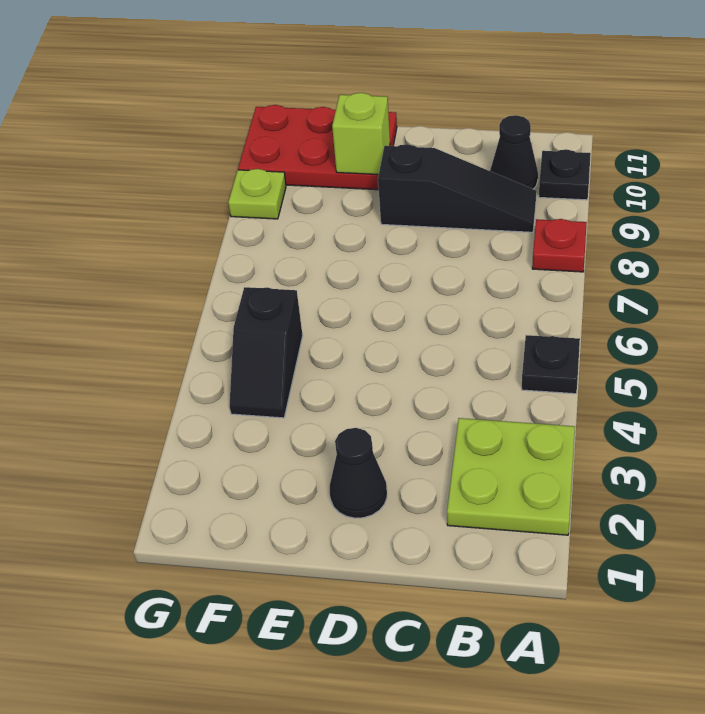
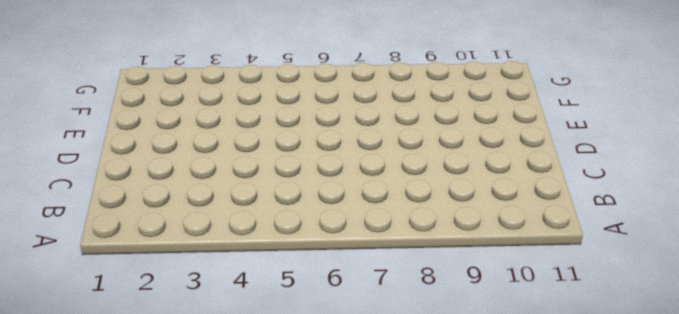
none -> lime 2x2 plate [447,418,575,535]
none -> black 1x1 plate [522,335,580,394]

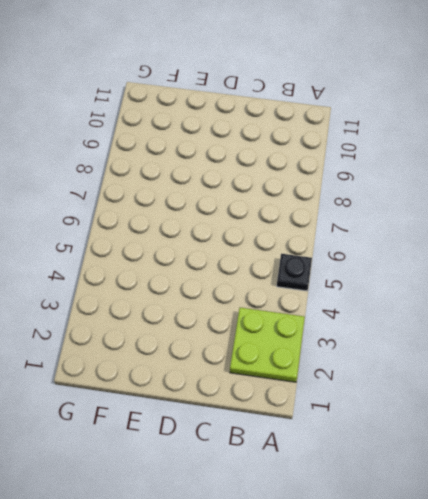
none -> red 1x1 plate [532,219,587,272]
none -> black 1x1 plate [539,149,591,200]

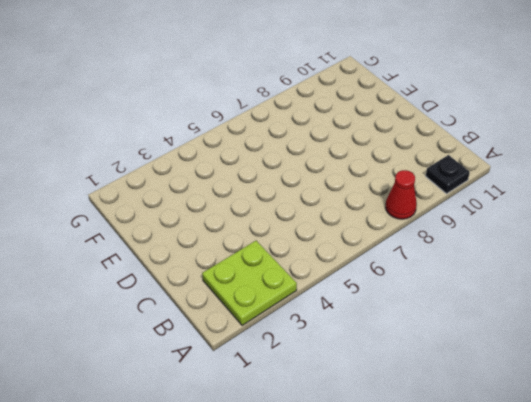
red 1x1 cone [385,170,417,219] -> red 1x1 plate [532,219,587,272]
none -> black 1x1 plate [522,335,580,394]
none -> black 1x3 slope [378,144,536,232]

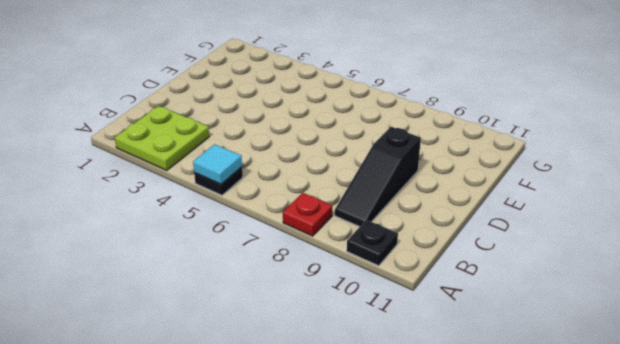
cyan 1x1 tile [193,144,242,184] -> none
none -> black 1x1 cone [490,115,538,189]
none -> black 1x1 cone [330,428,387,518]

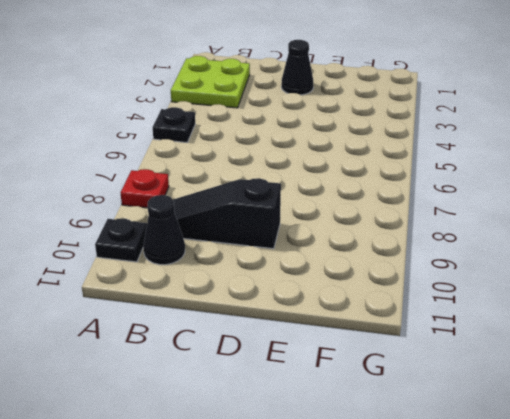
none -> red 2x3 plate [238,105,397,190]
none -> black 1x2 slope [229,287,303,418]

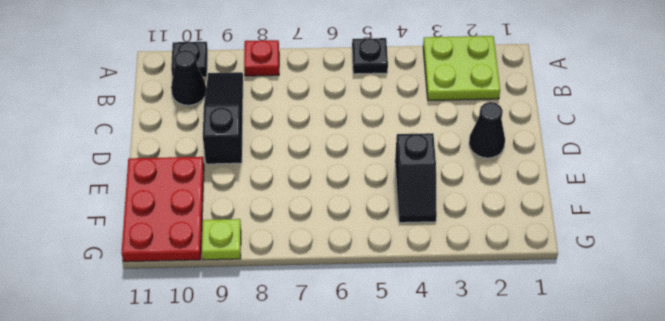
black 1x2 slope [395,133,437,223] -> black 1x2 slope turned to [229,287,303,418]
none -> lime 1x1 brick [332,93,390,175]

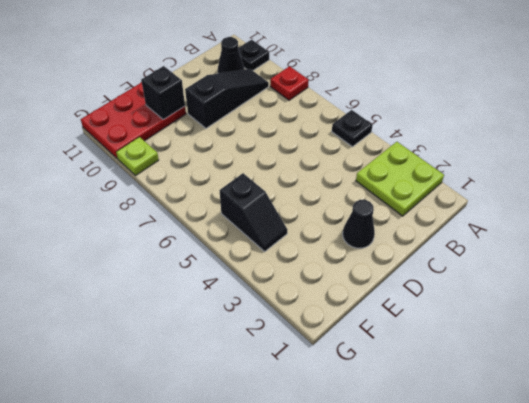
black 1x1 brick [141,66,185,120] -> lime 1x1 brick [332,93,390,175]

